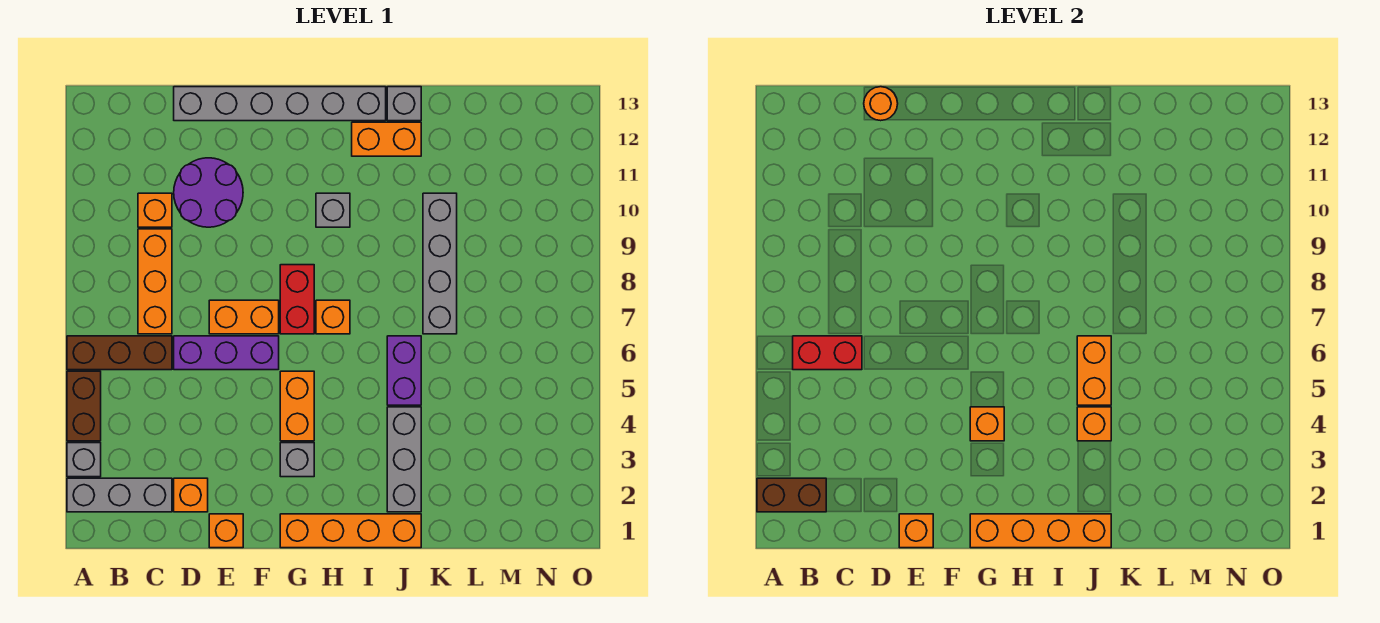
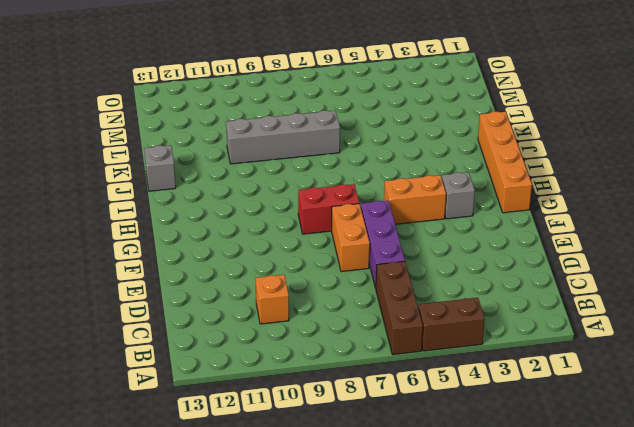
none -> grey 1x3 brick [67,478,172,512]
none -> grey 1x1 brick [67,443,101,477]
none -> orange 1x3 brick [138,229,172,334]
none -> orange 1x1 brick [174,478,208,512]

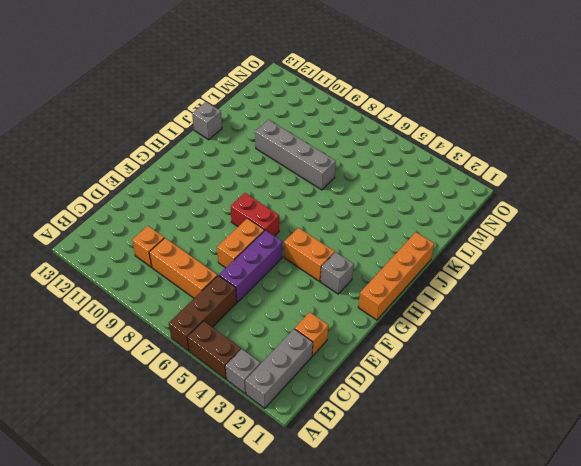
none -> purple 2x2 round brick [174,158,243,227]
none -> grey 1x6 brick [174,87,386,121]
none -> orange 1x1 brick [209,514,243,548]
none -> orange 1x1 brick [316,300,350,334]

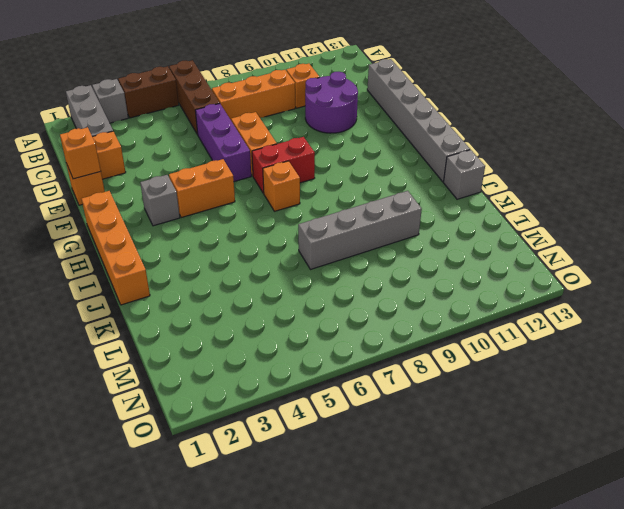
none -> grey 1x1 brick [316,193,350,227]
none -> orange 1x2 brick [352,122,421,156]
none -> grey 1x3 brick [387,407,421,512]
none -> purple 1x2 brick [387,336,421,405]

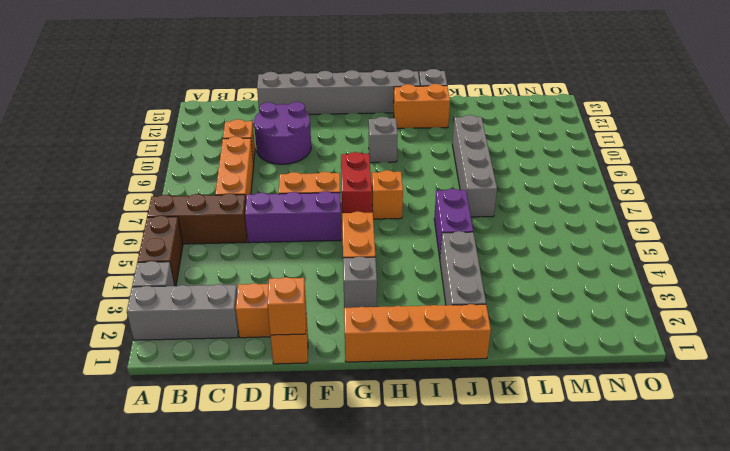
none -> brown 1x2 brick [757,478,826,512]
none -> red 1x2 brick [793,336,862,370]
none -> orange 1x1 round brick [864,87,898,121]
none -> orange 1x4 brick [970,514,1111,548]

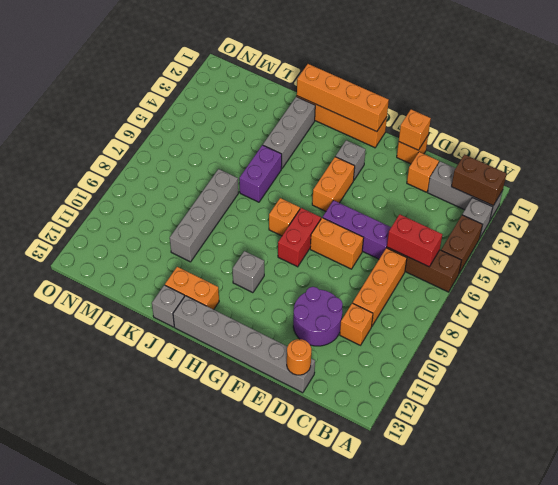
none -> orange 1x1 brick [970,407,1004,441]
none -> orange 1x1 brick [1077,407,1111,441]
none -> orange 1x2 brick [1077,336,1111,405]

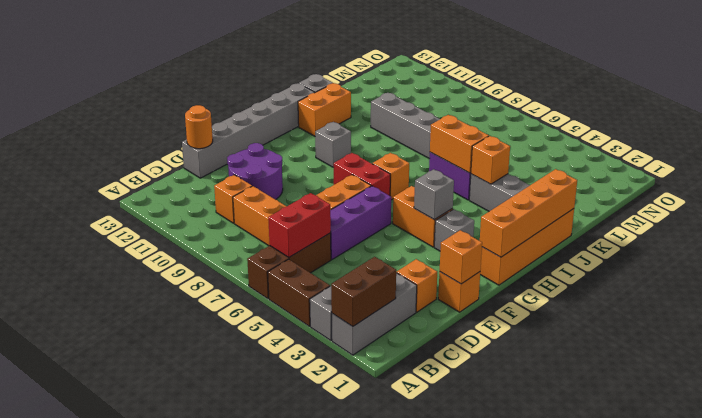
grey 1x1 brick [414,169,454,220] -> orange 1x1 brick [970,407,1004,441]

